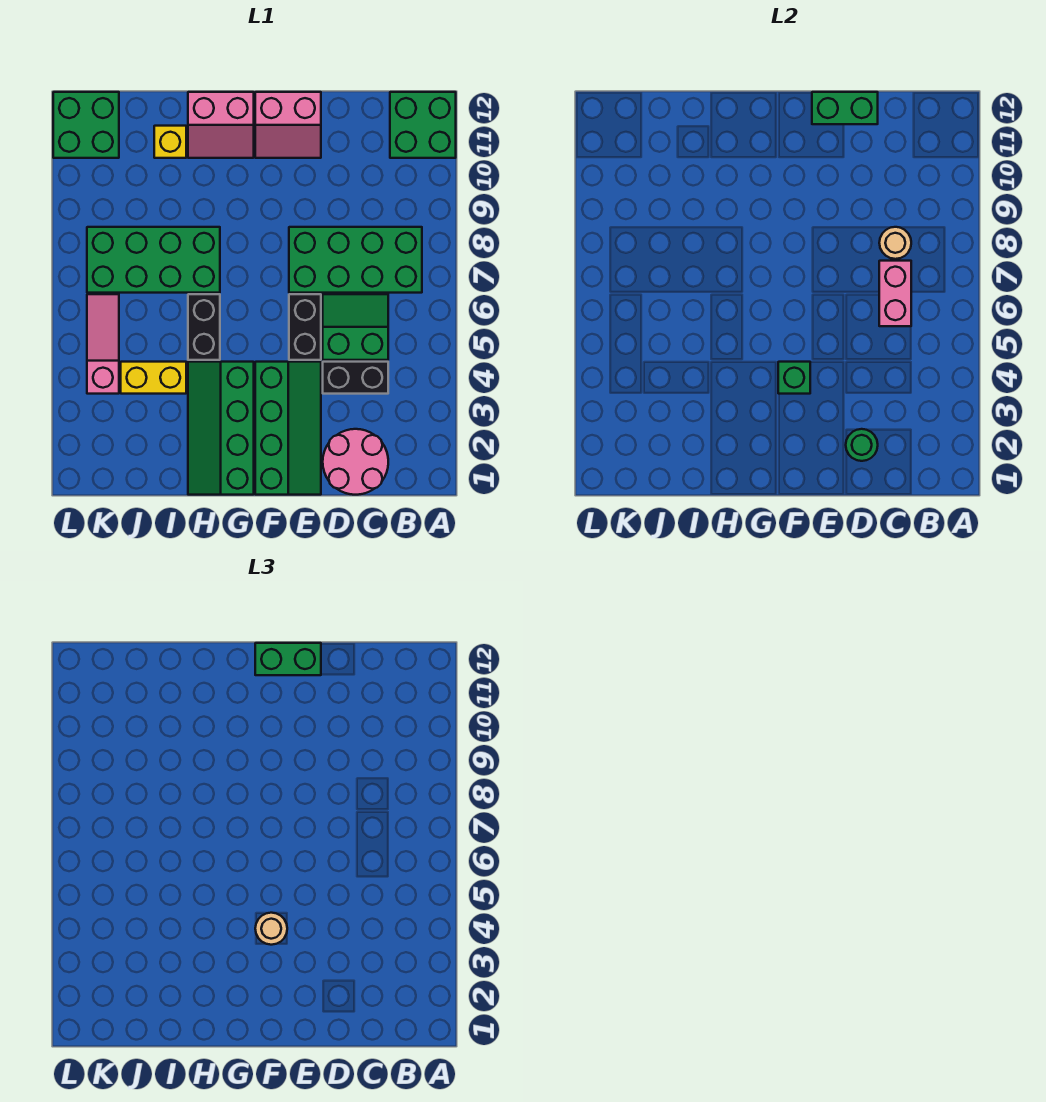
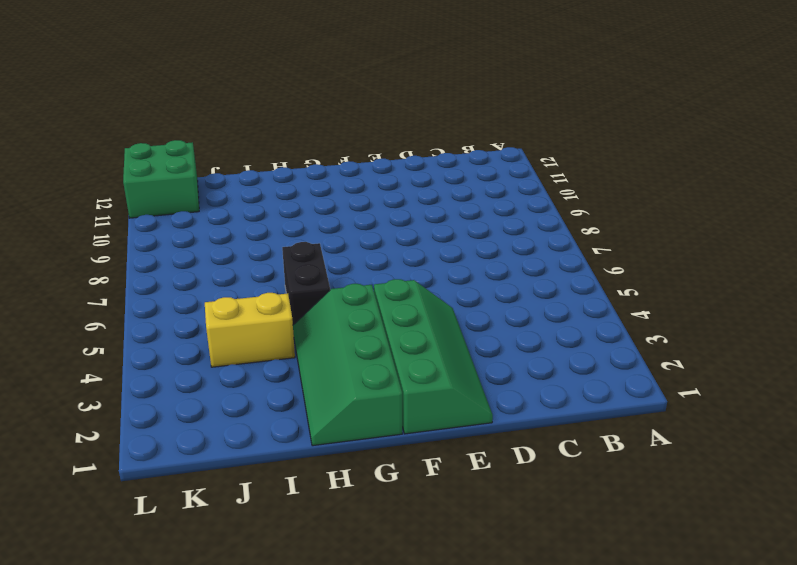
none -> green 2x2 brick [390,92,456,158]
none -> green 2x4 brick [289,227,422,293]
none -> pink 2x2 round brick [323,429,388,495]

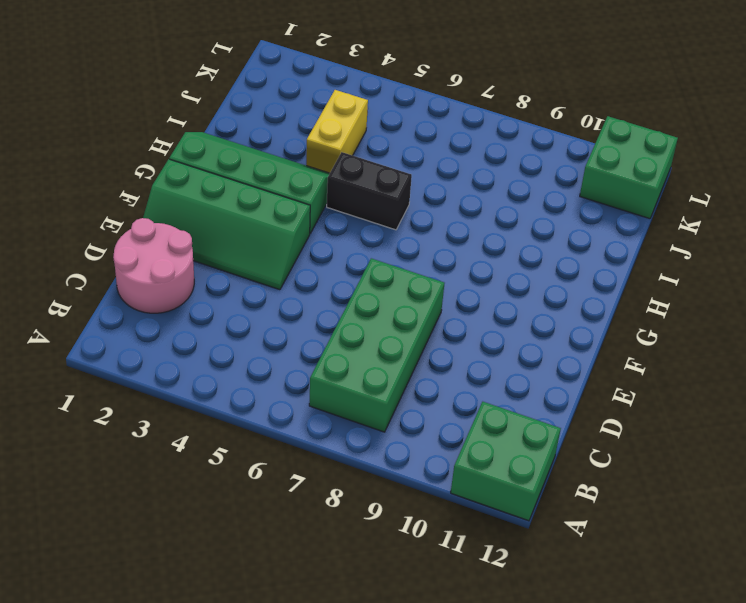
none -> black 1x2 brick [323,362,388,394]
none -> green 2x2 slope [323,294,388,360]
none -> black 1x2 brick [289,294,321,360]

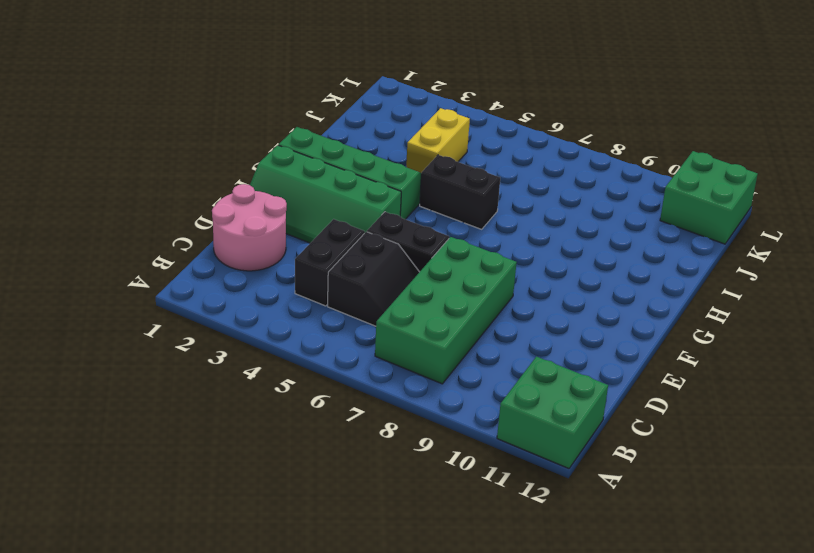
black 2x2 slope [328,232,419,326] -> green 2x2 slope [323,294,388,360]
none -> pink 2x2 slope [255,92,321,158]
none -> pink 2x2 slope [188,92,254,158]
none -> green 2x4 brick [87,227,220,293]

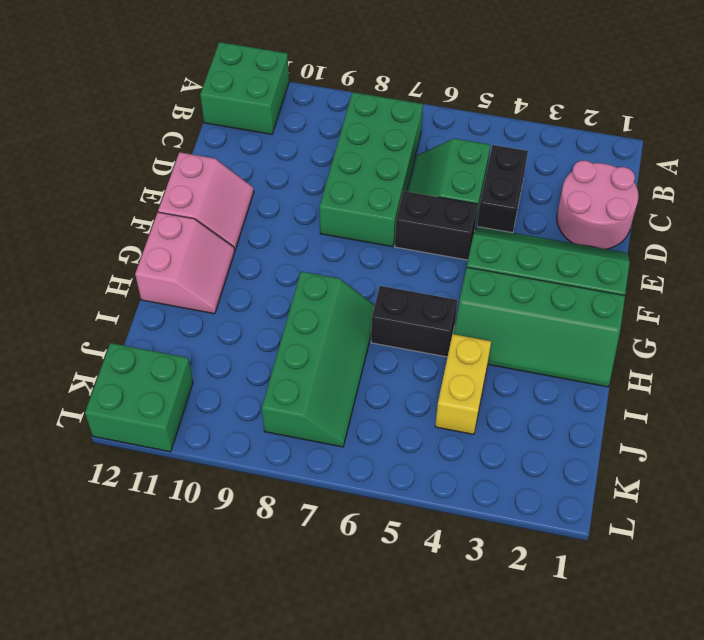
green 2x4 slope [262,272,375,447] -> green 2x4 brick [87,227,220,293]
none -> yellow 1x1 brick [154,126,186,158]
none -> pink 1x3 slope [87,294,119,394]
none -> pink 1x2 brick [879,261,911,326]

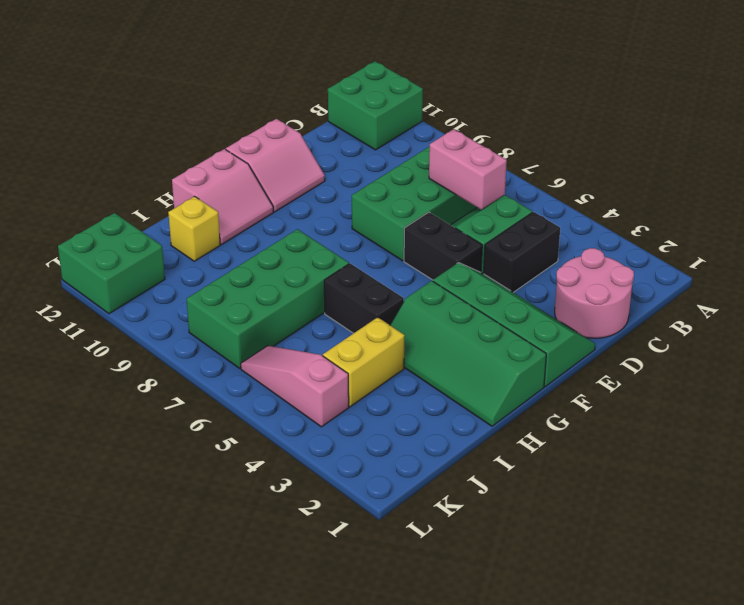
none -> tan 1x1 round brick [879,227,911,259]
none -> green 1x1 round brick [846,429,878,461]
none -> green 1x2 brick [812,92,878,124]

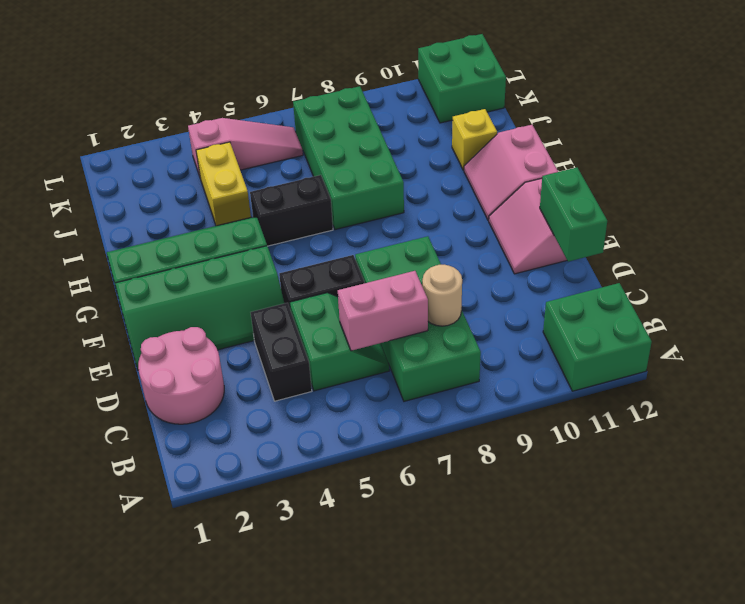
none -> green 1x1 round brick [846,429,878,461]
none -> green 1x1 brick [778,362,810,394]
none -> green 1x2 brick [255,643,321,675]

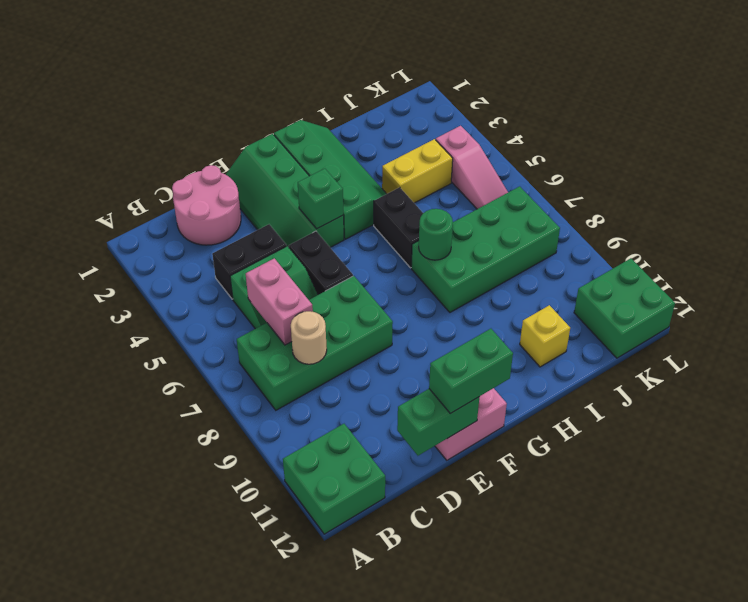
green 1x1 round brick [419,209,453,260] -> green 1x1 round brick moved to [846,429,878,461]
none -> pink 2x2 slope [188,92,254,158]
none -> tan 1x1 round brick [255,913,287,945]

